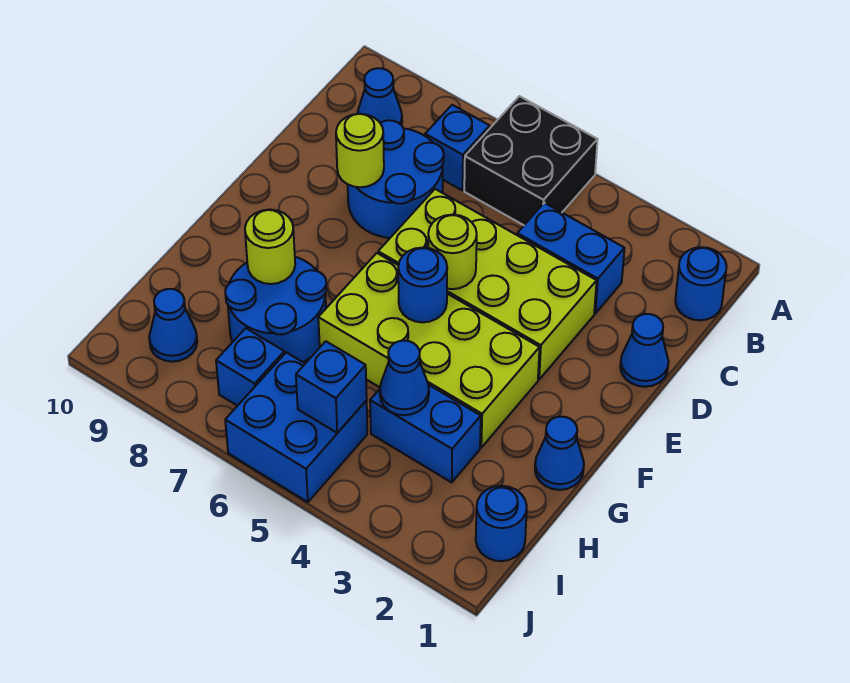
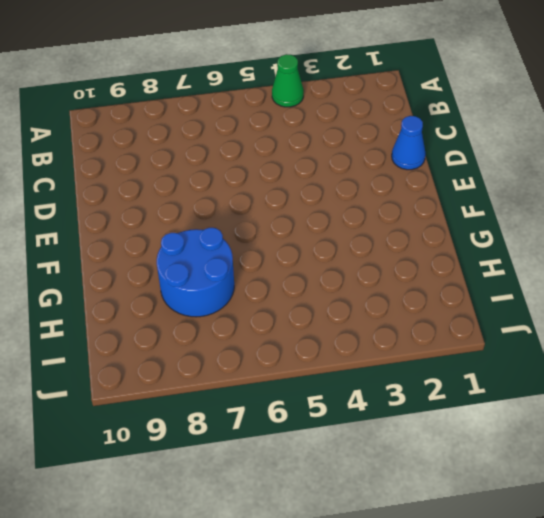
green 1x1 cone [272,54,304,107] -> none
none -> black 2x2 brick [464,96,598,225]
none -> blue 1x1 round brick [675,247,727,320]
none -> blue 1x1 brick [425,105,490,190]

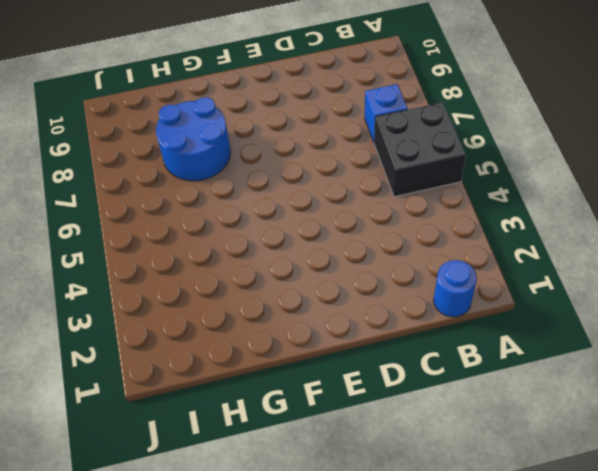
none -> blue 1x1 cone [357,68,402,125]
none -> blue 1x2 brick [517,203,624,313]
none -> blue 2x2 round brick [348,120,444,238]

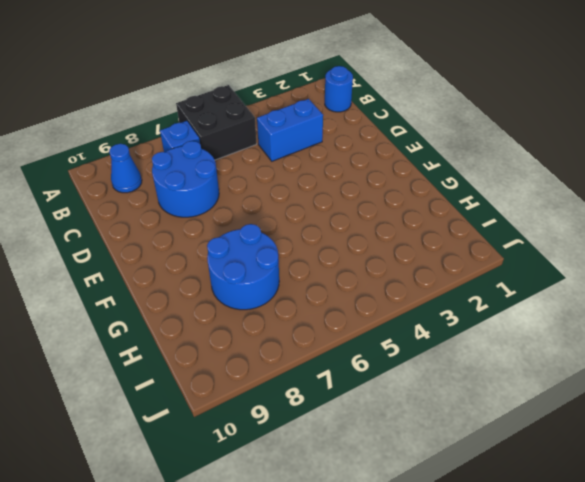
none -> blue 1x1 cone [620,314,669,387]
none -> lime 2x4 brick [378,189,597,379]
none -> lime 2x4 brick [318,253,540,447]

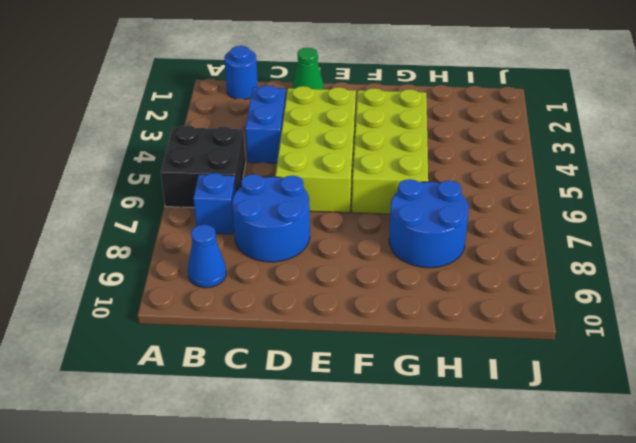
green 1x1 cone [292,48,324,89] -> blue 1x1 cone [620,314,669,387]
none -> blue 1x1 cone [535,417,584,490]
none -> blue 1x2 brick [370,385,481,482]
none -> blue 1x1 round brick [476,486,527,561]

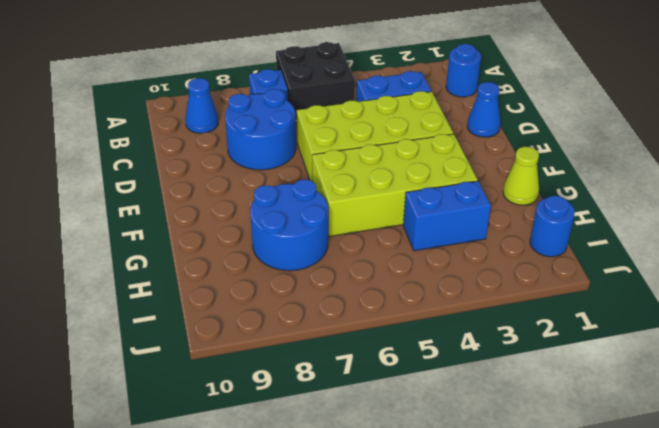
lime 1x1 cone [503,147,539,205] -> blue 1x1 cone [535,417,584,490]
none -> blue 2x2 brick [225,352,367,502]
none -> blue 1x1 brick [216,328,284,406]
none -> blue 1x1 cone [149,289,197,362]

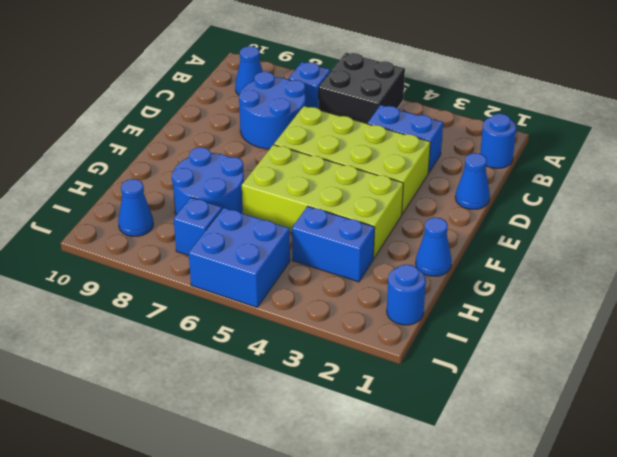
none -> lime 1x1 round brick [336,114,384,187]
none -> lime 1x1 round brick [428,215,477,289]
none -> blue 1x1 round brick [398,248,447,322]

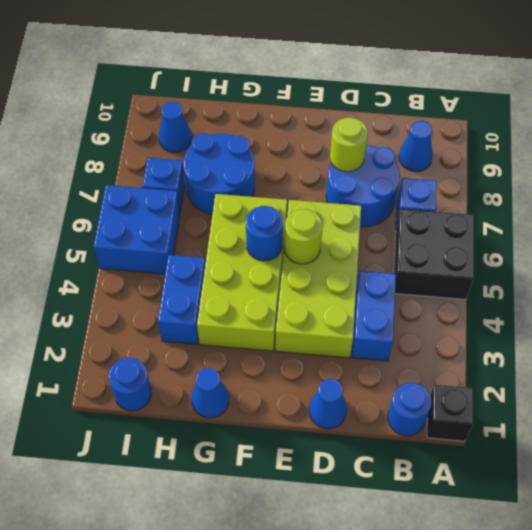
black 1x1 brick [427,384,473,441] -> none
none -> lime 1x1 round brick [245,209,295,284]
none -> blue 1x1 cone [380,341,429,415]
none -> blue 1x1 brick [296,341,367,433]

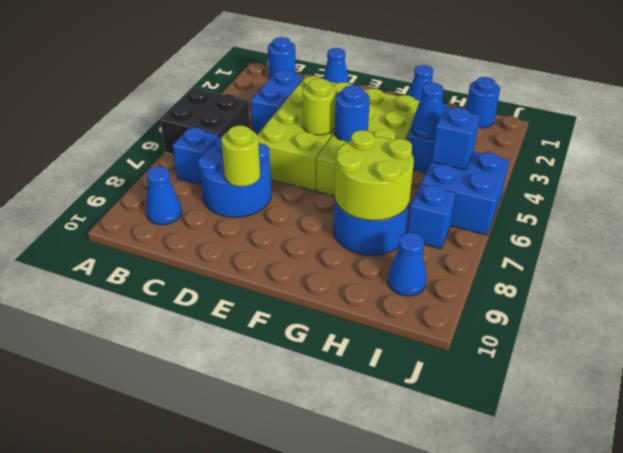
lime 2x2 round brick [335,130,414,220] -> lime 1x1 round brick [245,209,295,284]

